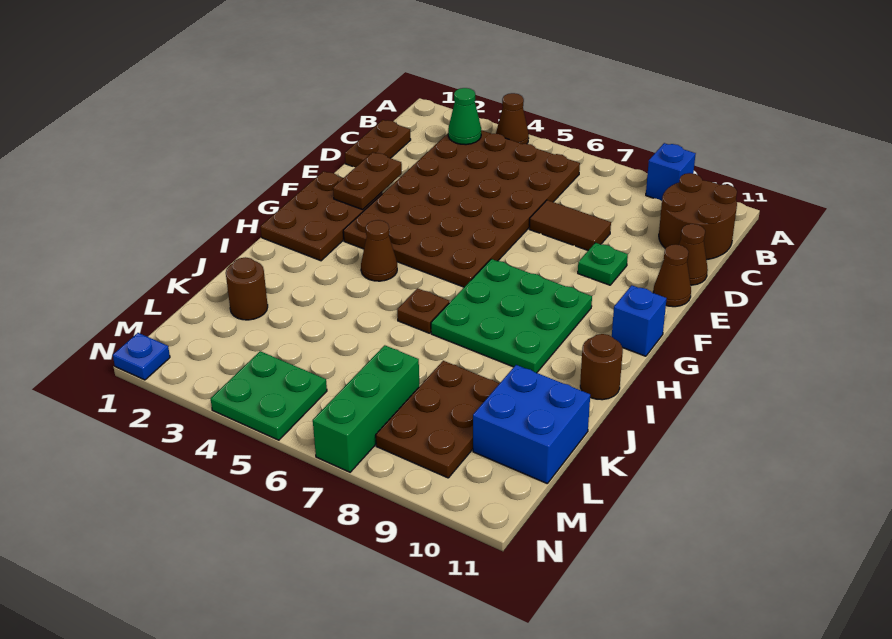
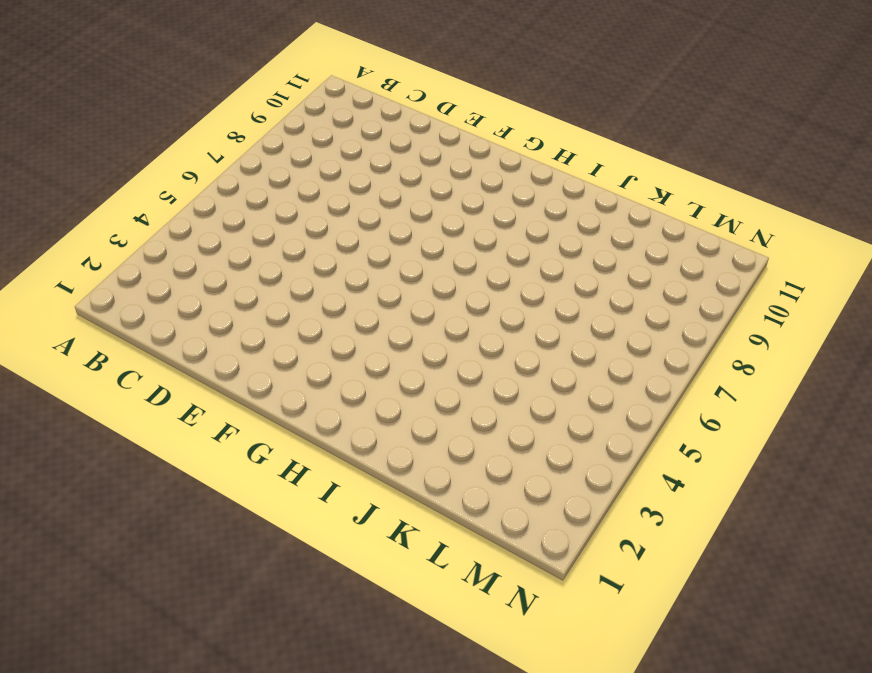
none -> brown 1x1 cone [496,93,529,144]
none -> blue 1x1 brick [646,143,696,201]
none -> brown 4x6 plate [343,130,580,287]

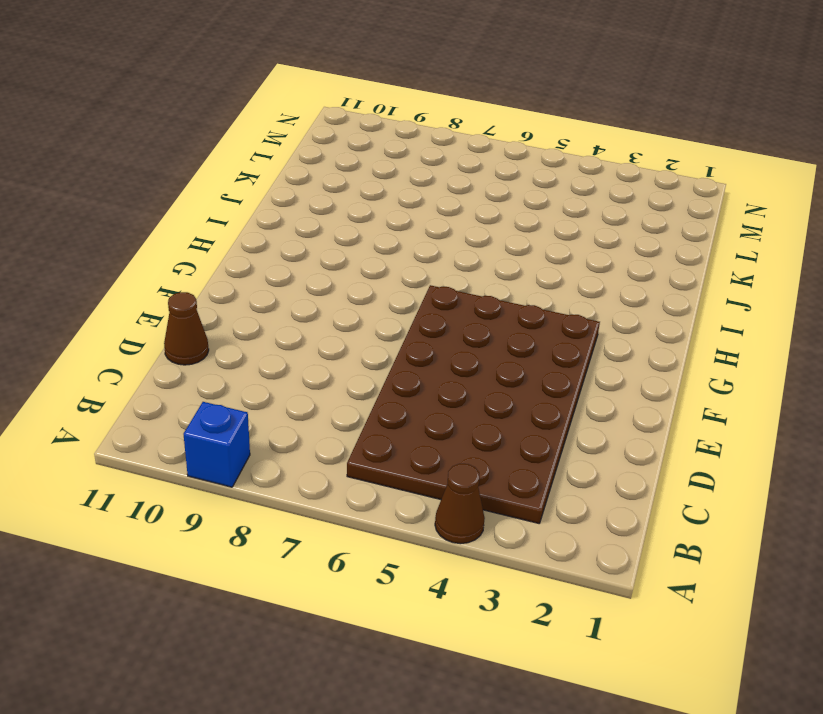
none -> brown 2x2 round brick [659,173,737,260]
none -> brown 1x2 plate [345,120,411,167]
none -> brown 1x2 tile [529,200,611,250]

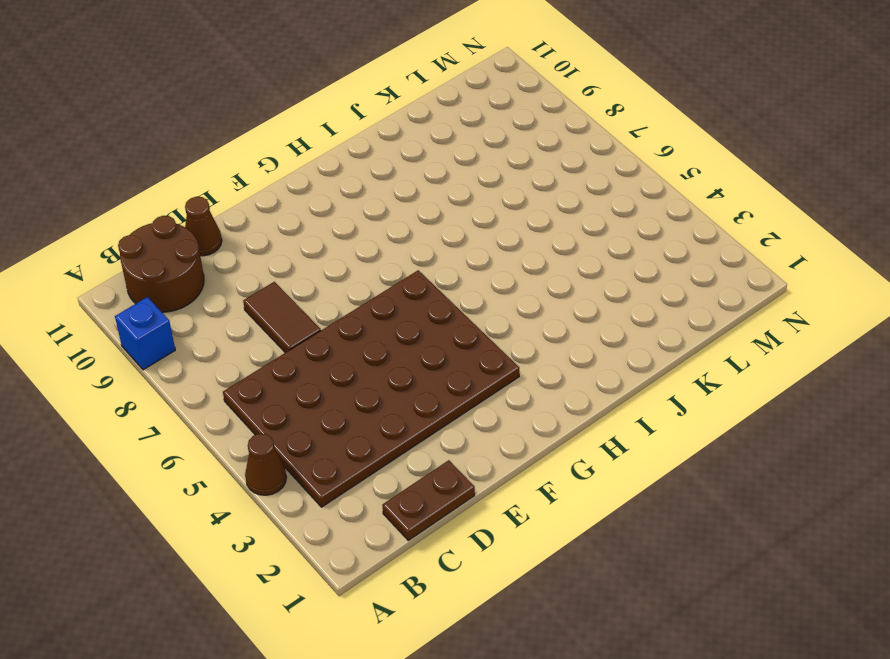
none -> green 1x1 plate [578,243,628,285]
none -> brown 1x1 cone [653,244,691,307]
none -> brown 2x3 plate [260,171,382,261]

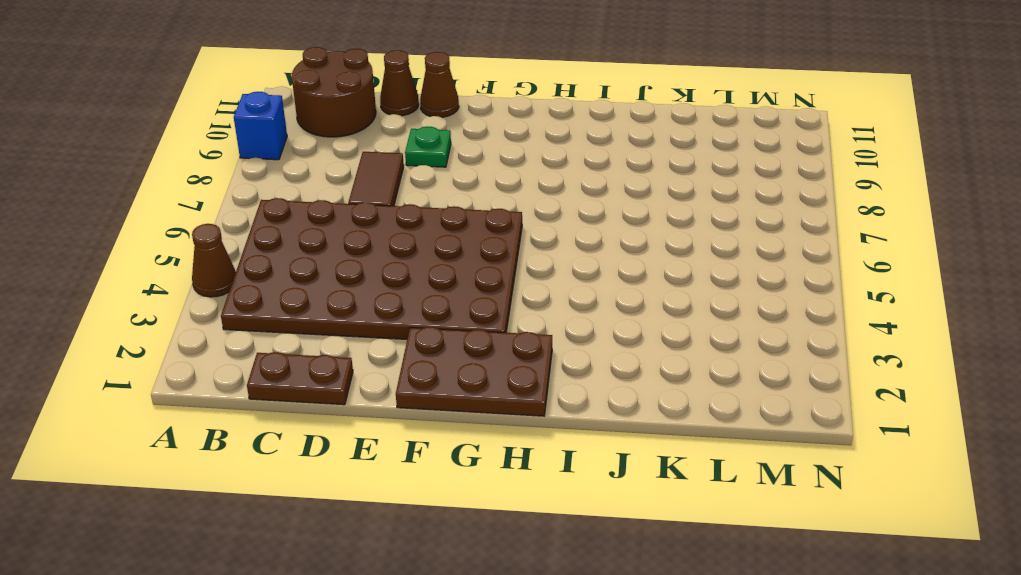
none -> green 3x3 plate [431,259,592,373]
none -> blue 1x1 brick [612,285,667,356]
none -> brown 1x1 cone [361,220,397,281]

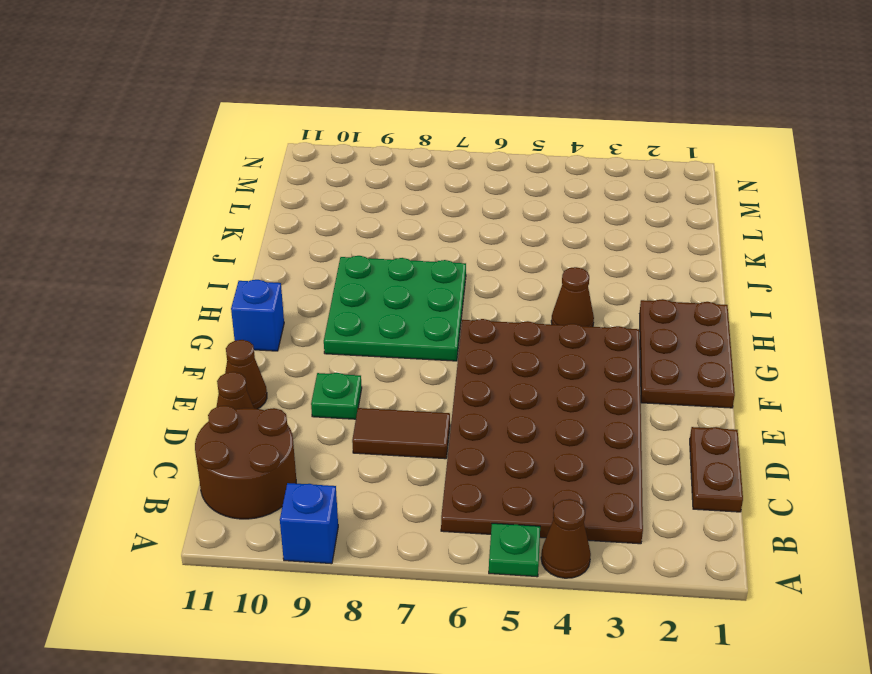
green 1x1 plate [489,523,540,577] -> none
none -> brown 1x1 plate [397,288,449,333]
none -> brown 1x1 round brick [580,334,623,400]
none -> brown 1x1 round brick [226,257,268,320]

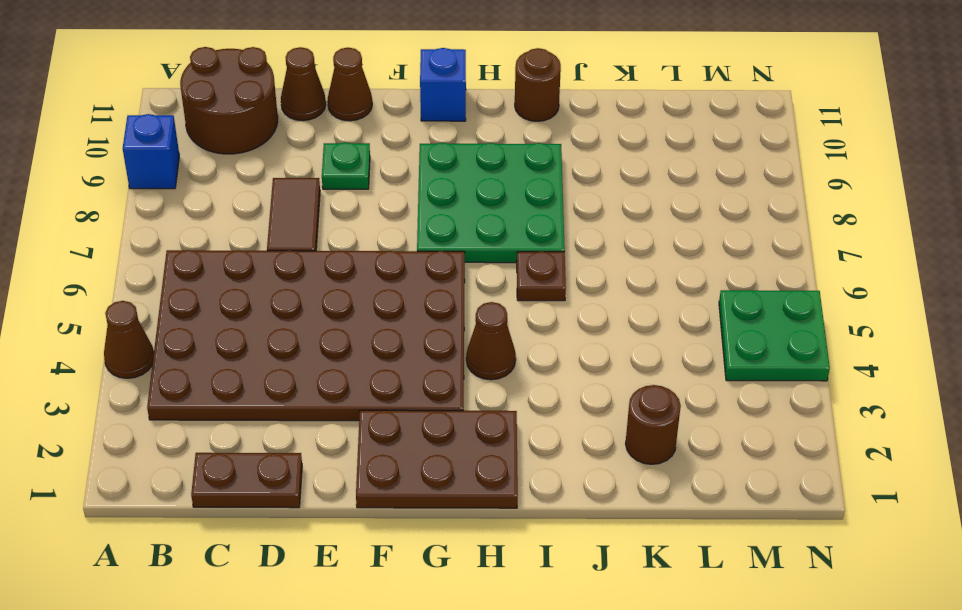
none -> brown 2x3 plate [376,361,500,478]
none -> blue 2x2 brick [473,365,590,483]
none -> green 1x3 brick [313,345,419,472]

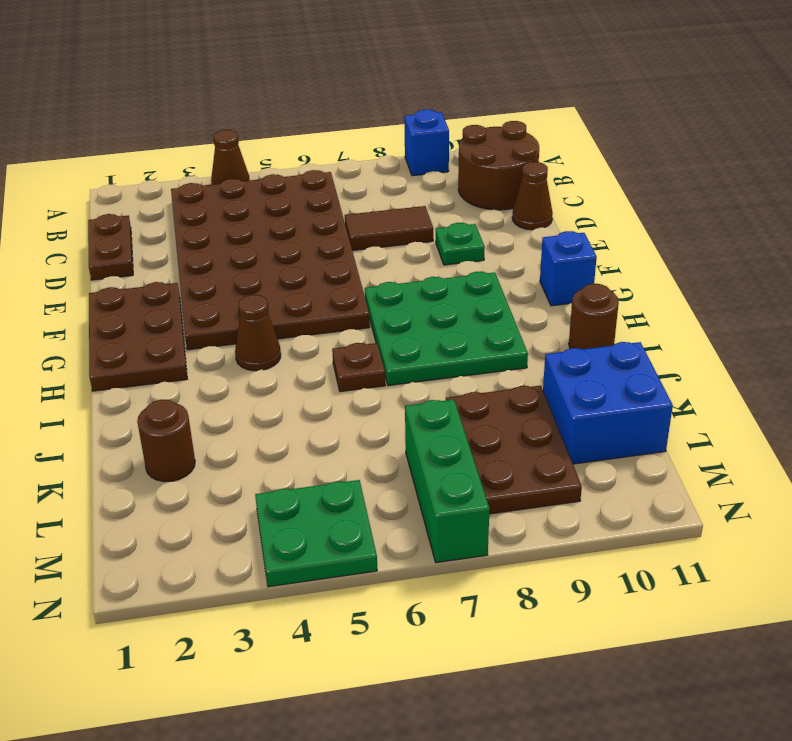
none -> brown 1x1 cone [653,244,691,307]
none -> blue 1x1 plate [113,333,170,380]
none -> green 1x1 cone [448,88,481,145]

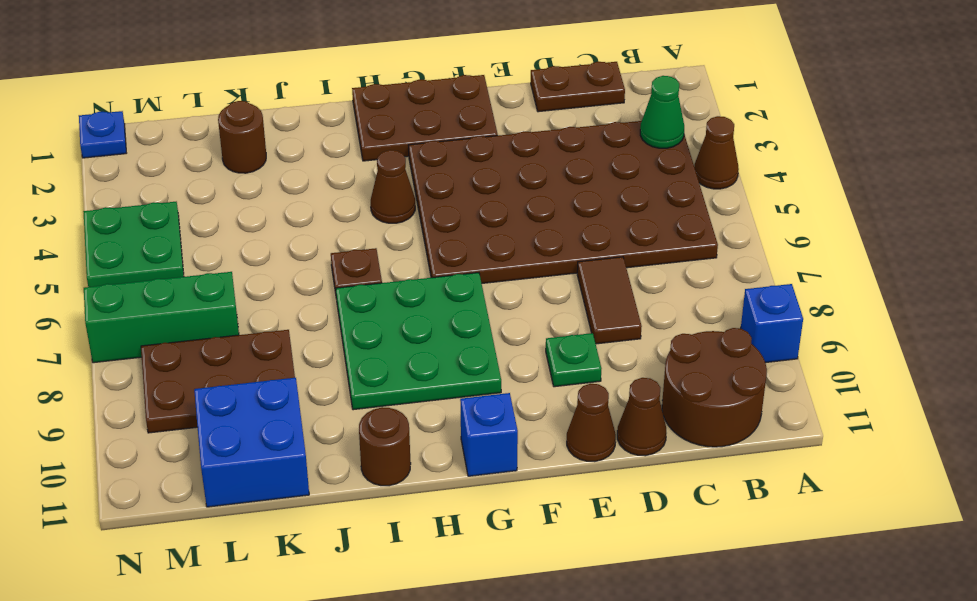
none -> brown 1x2 plate [333,152,402,210]

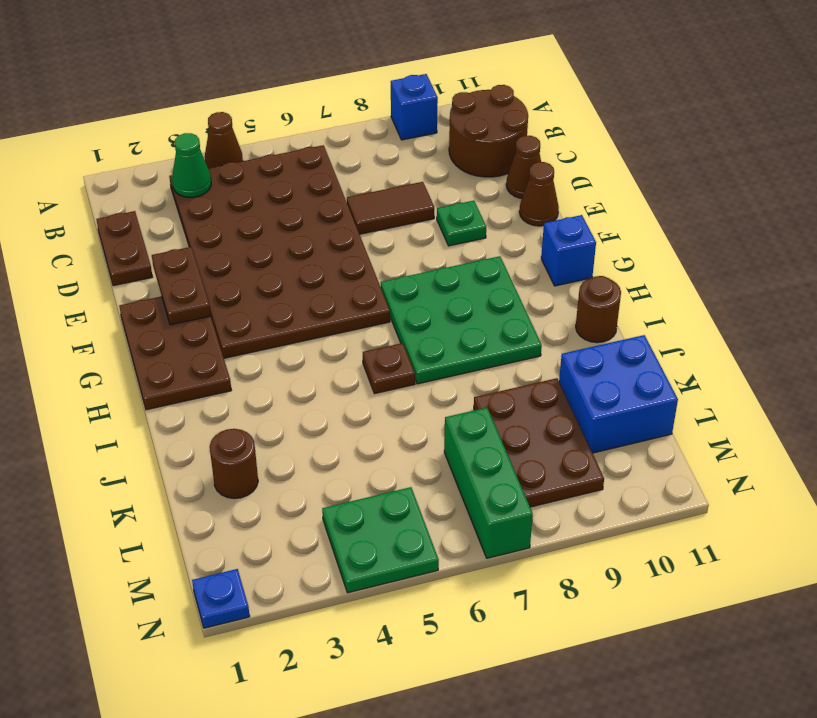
none -> brown 1x1 cone [361,220,397,281]

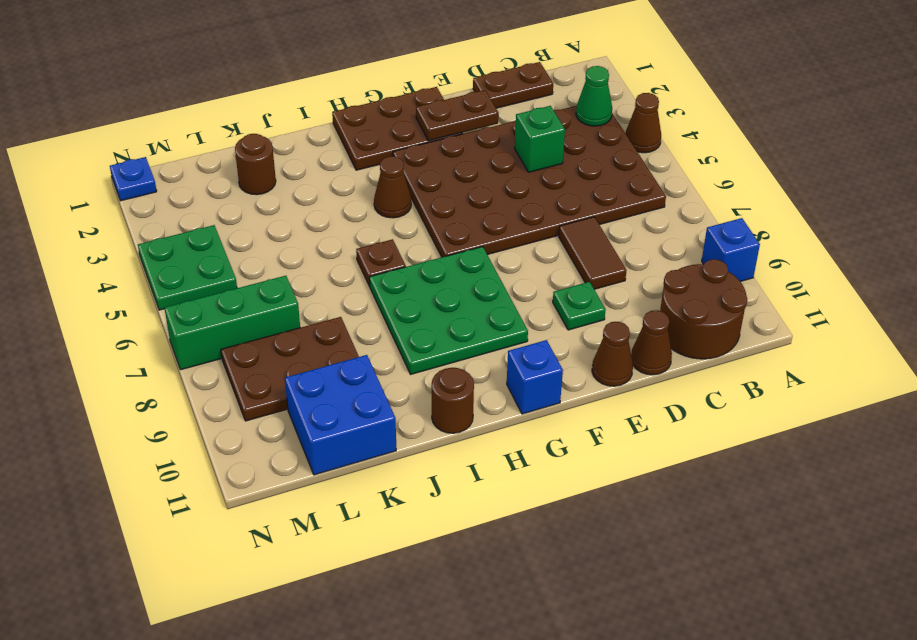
green 1x1 brick [515,106,565,172] -> none

